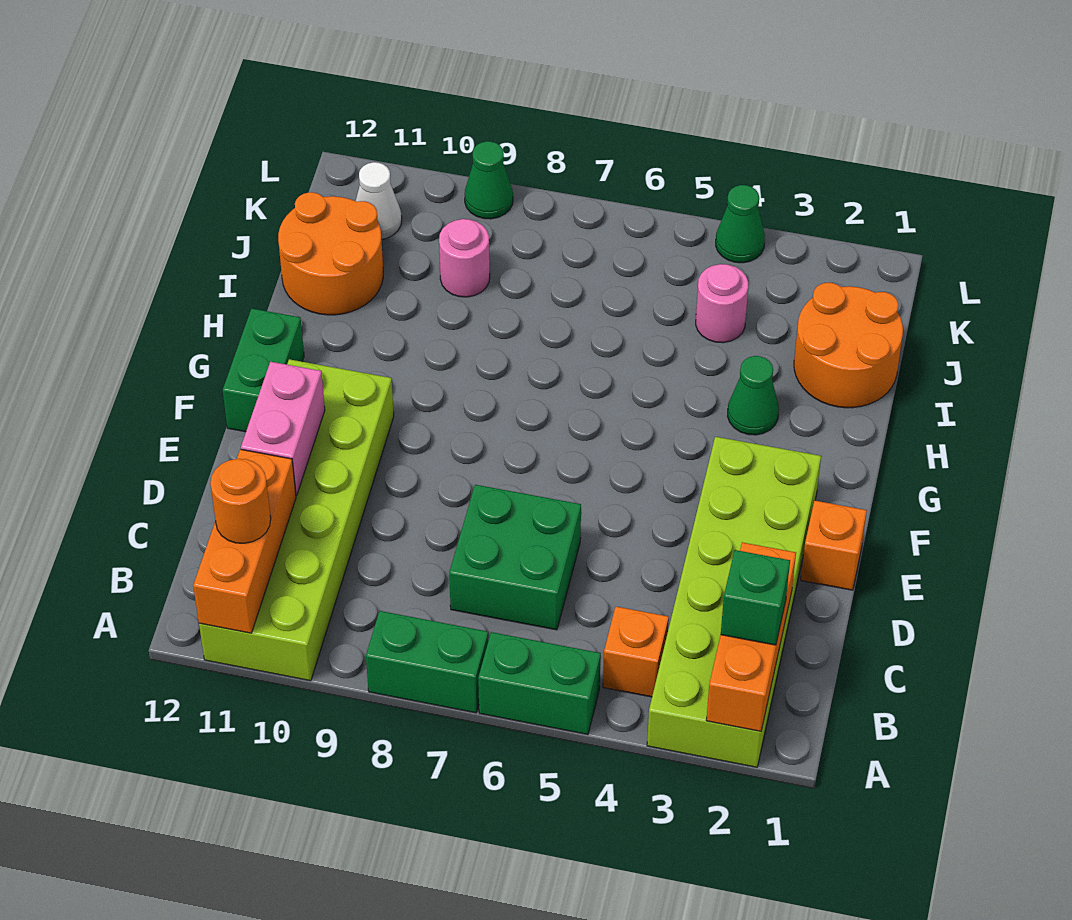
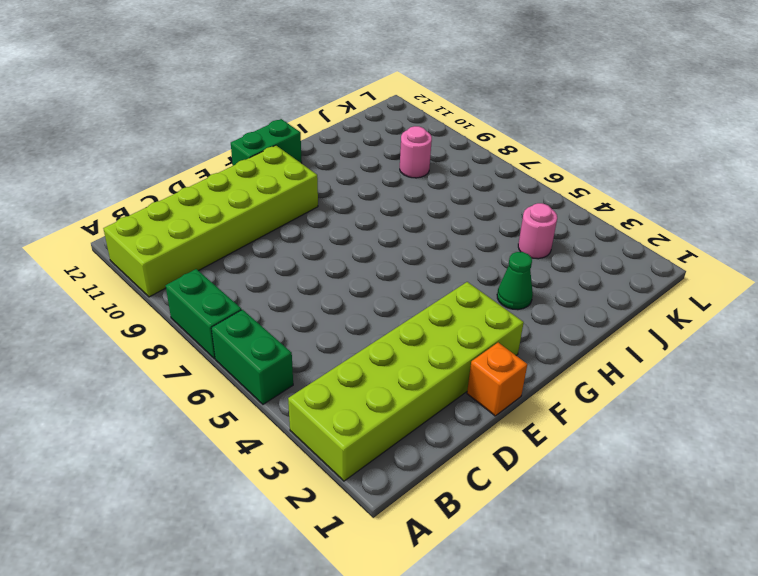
none -> orange 1x1 brick [603,607,669,697]
none -> green 2x2 brick [449,485,581,630]
none -> orange 2x2 round brick [794,283,903,408]

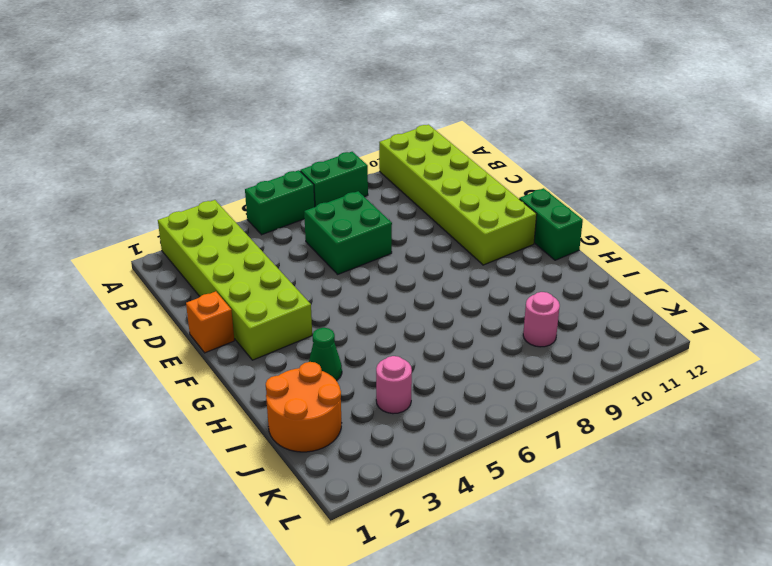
none -> orange 1x1 brick [603,607,669,697]
none -> orange 2x2 round brick [278,192,383,315]
none -> white 1x1 cone [356,162,402,239]

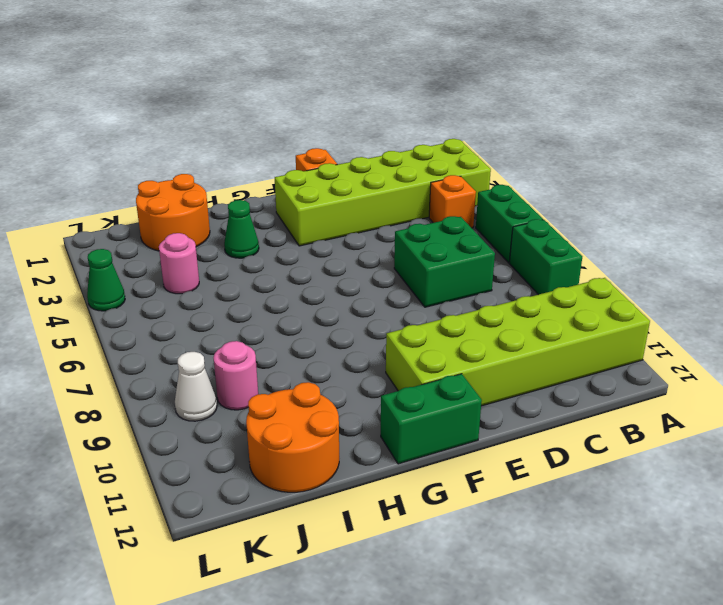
white 1x1 cone [175,352,217,421] -> white 1x1 cone moved to [356,162,402,239]
none -> green 1x1 cone [465,141,513,219]
none -> orange 1x3 brick [706,542,796,731]
none -> orange 1x3 brick [193,449,296,633]

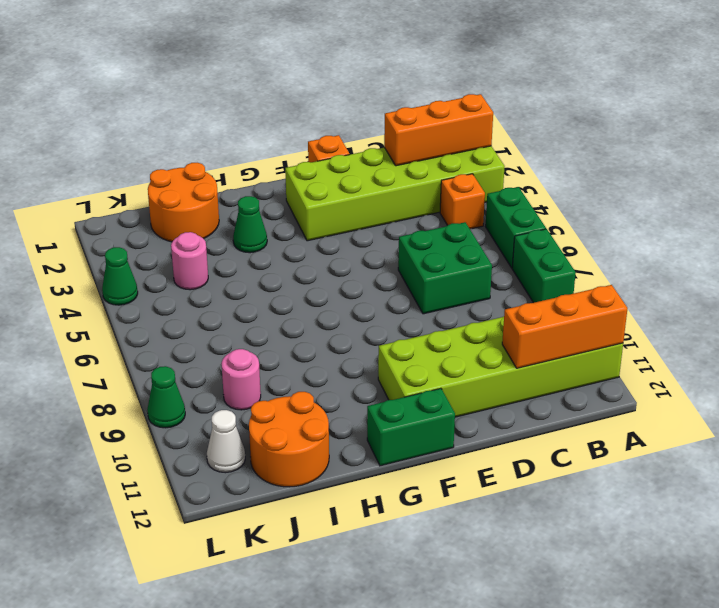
none -> pink 1x2 brick [241,362,325,496]
none -> green 1x1 brick [721,550,790,645]
none -> orange 1x1 round brick [210,459,271,543]

